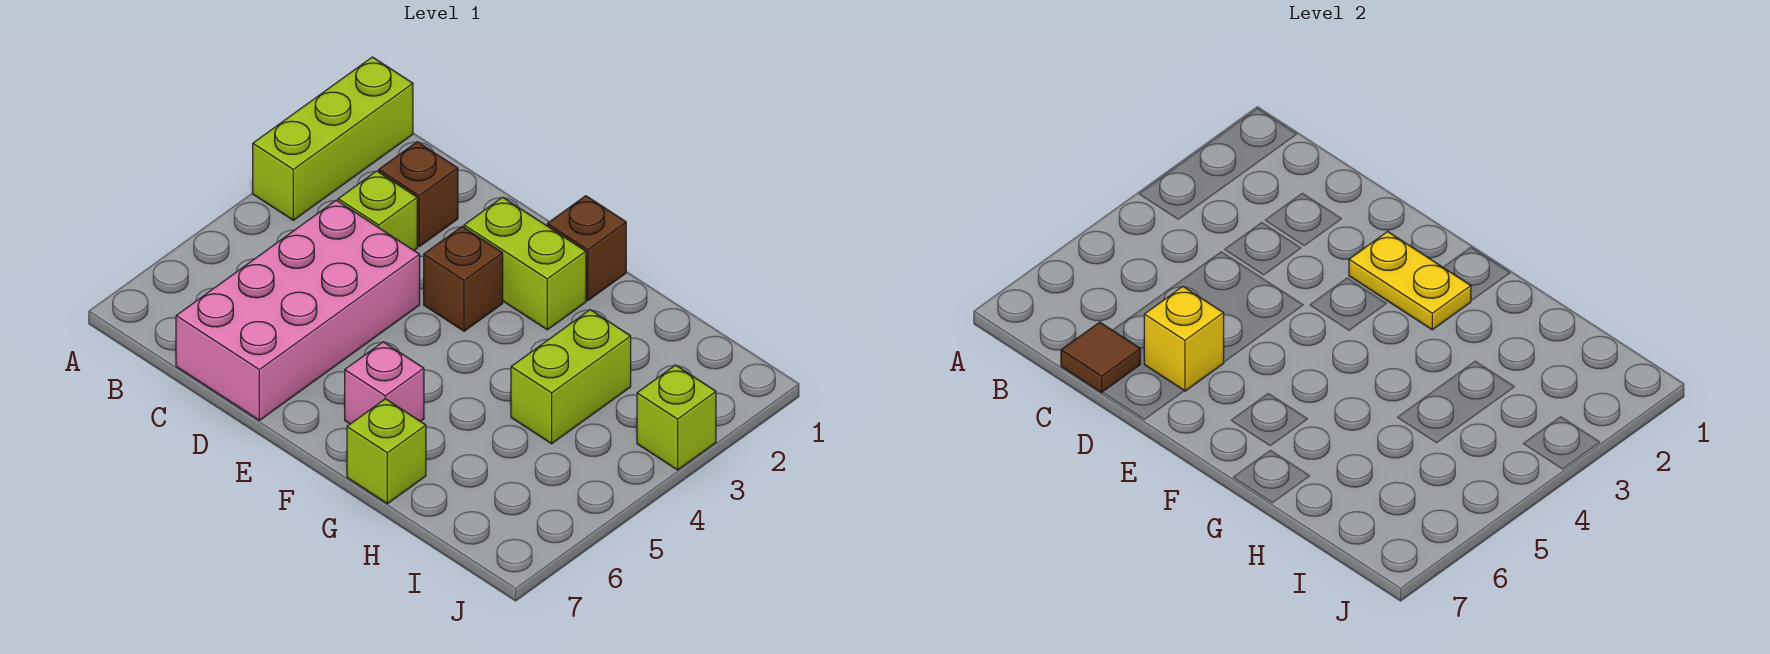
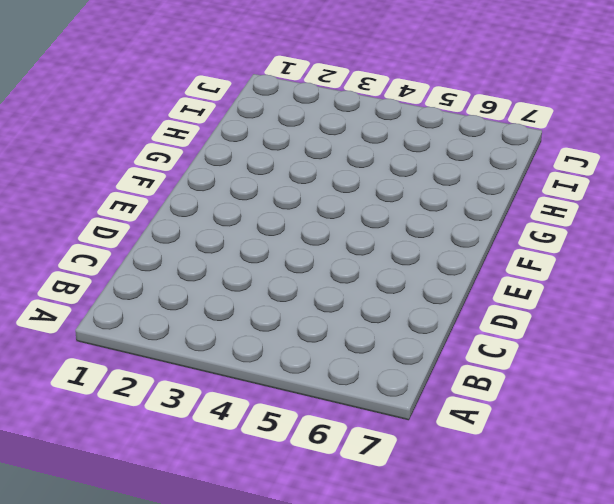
none -> lime 1x3 brick [253,57,413,220]
none -> brown 1x1 brick [379,142,458,246]
none -> lime 1x1 brick [338,171,417,250]

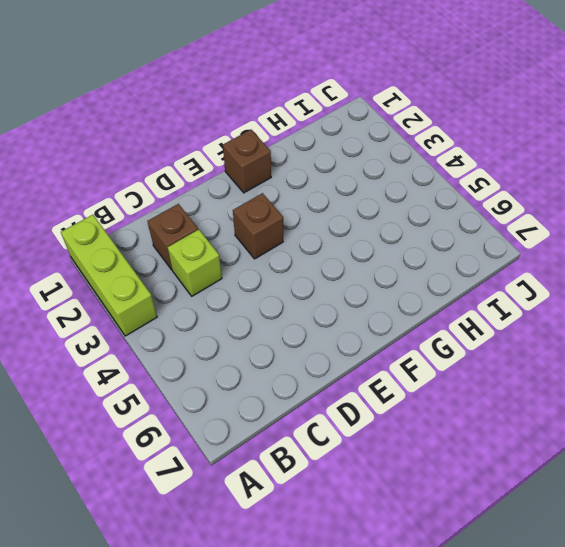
none -> pink 2x4 brick [176,200,420,420]
none -> lime 1x2 brick [464,197,586,330]
none -> pink 1x1 brick [345,342,424,424]

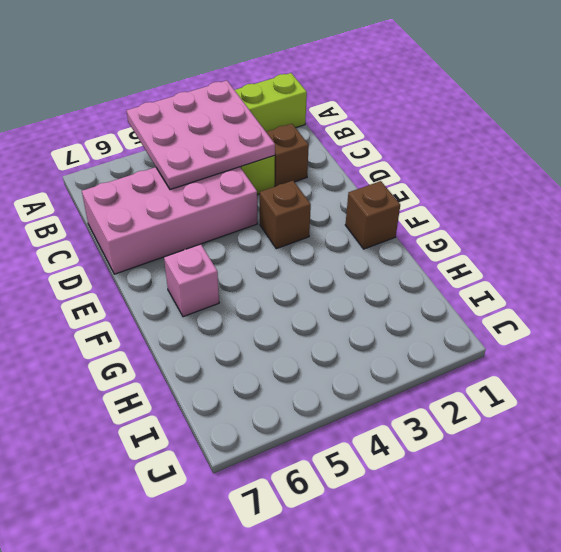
pink 3x3 plate [126,80,275,190] -> none
none -> lime 1x2 brick [464,197,586,330]
none -> lime 1x1 brick [347,399,426,504]
none -> lime 1x2 brick [511,310,631,444]

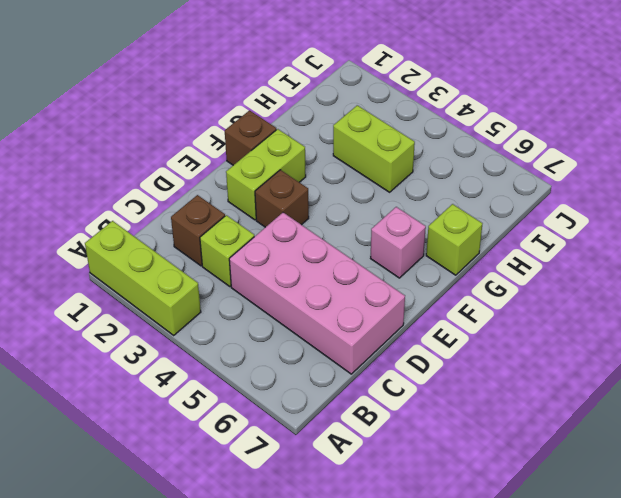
none -> lime 1x1 brick [637,365,716,470]
none -> brown 1x1 tile [1061,322,1140,393]
none -> yellow 1x1 brick [1144,287,1224,391]

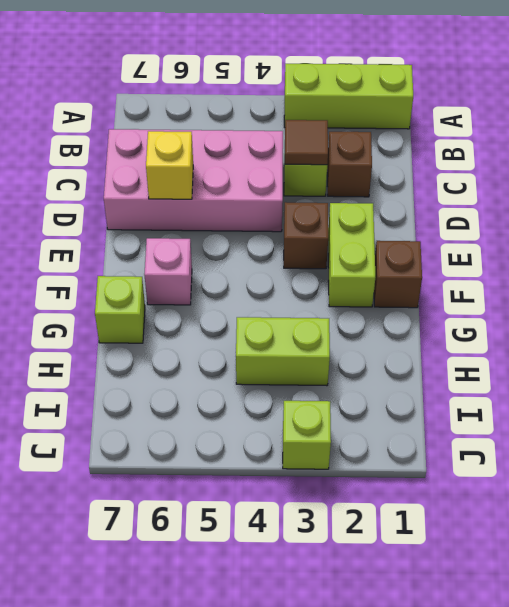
brown 1x1 tile [285,120,328,165] -> brown 1x1 tile moved to [1061,322,1140,393]
none -> yellow 1x2 plate [1349,232,1471,330]

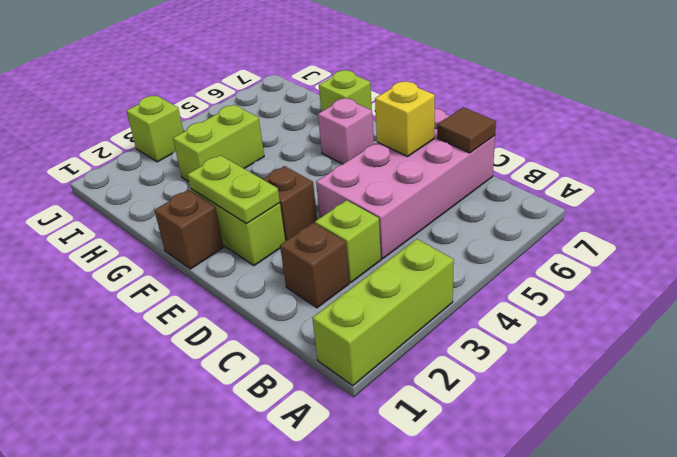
lime 1x2 plate [187,155,280,224] -> yellow 1x2 plate [1349,232,1471,330]

